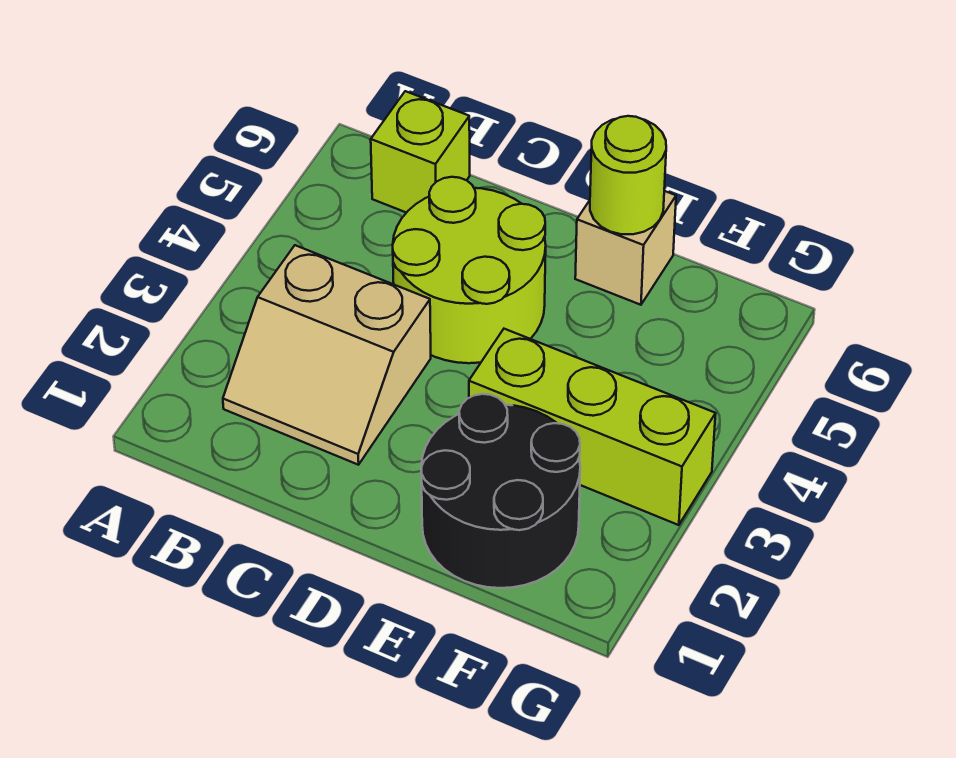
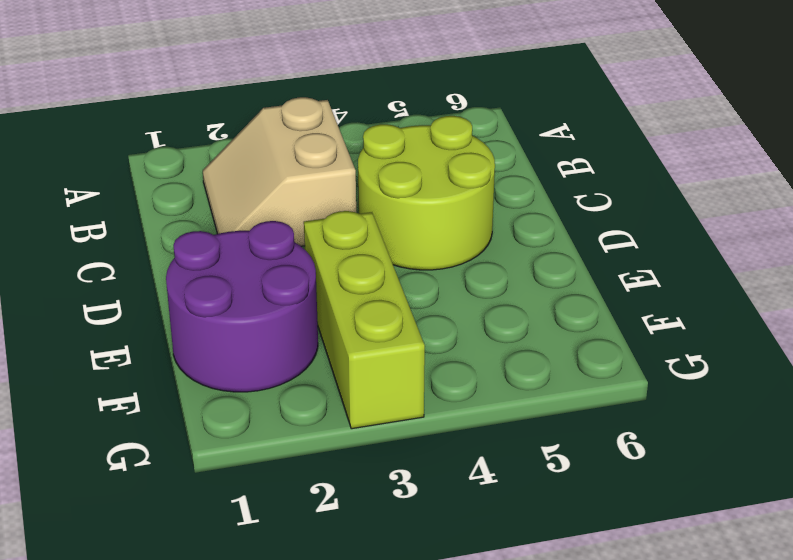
purple 2x2 round brick [166,221,318,392] -> black 2x2 round brick [421,394,580,588]
none -> lime 1x1 brick [371,91,470,213]
none -> tan 1x1 brick [575,191,676,305]

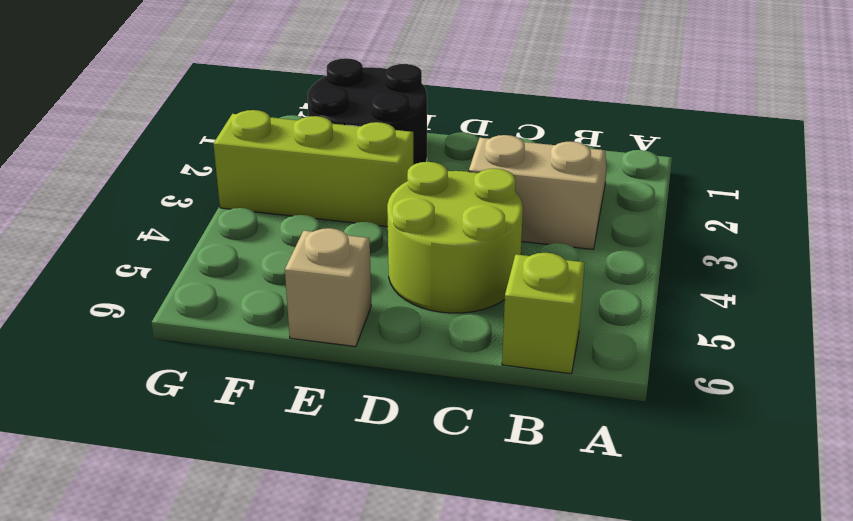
none -> lime 1x1 round brick [590,116,666,234]

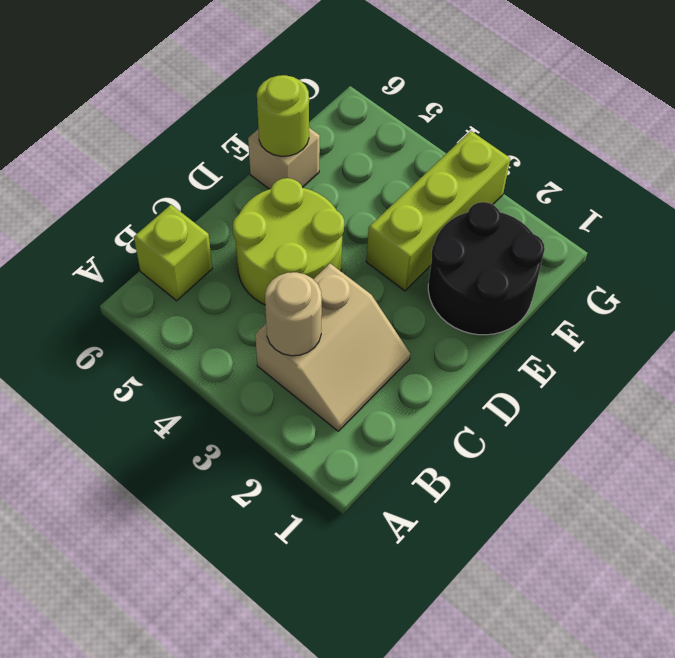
tan 1x1 round brick [265,272,322,356] -> none

